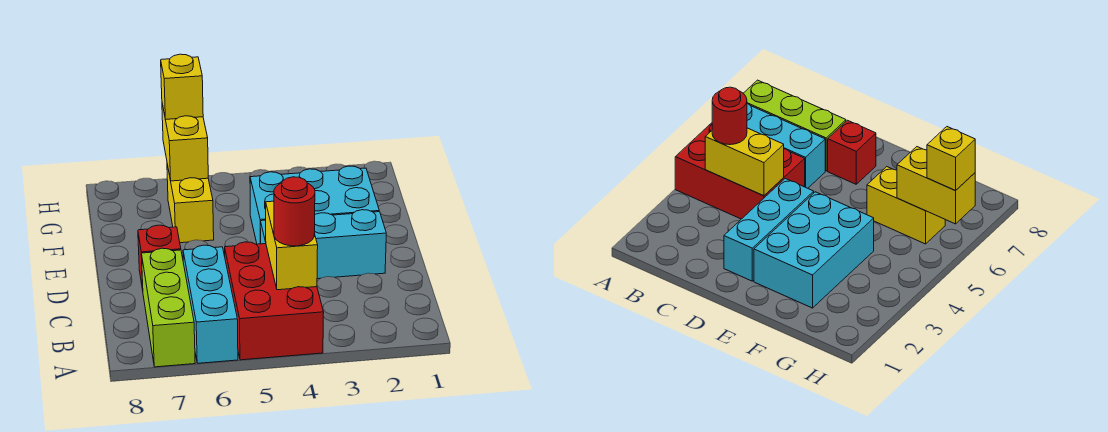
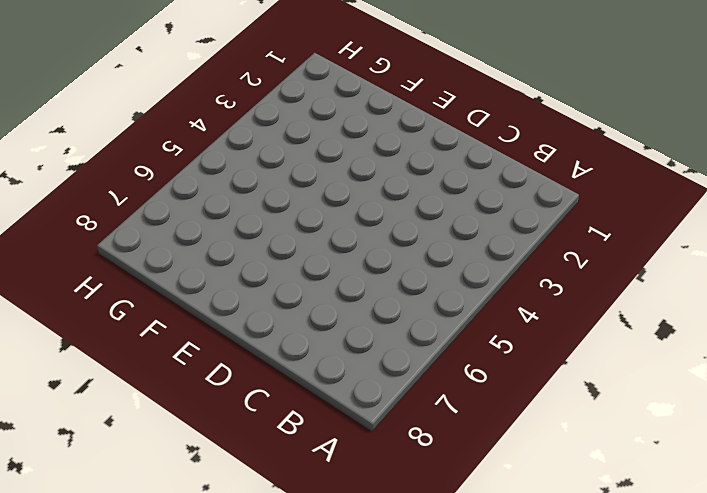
none -> red 2x3 brick [225,242,324,360]
none -> cyan 1x3 brick [183,245,238,363]

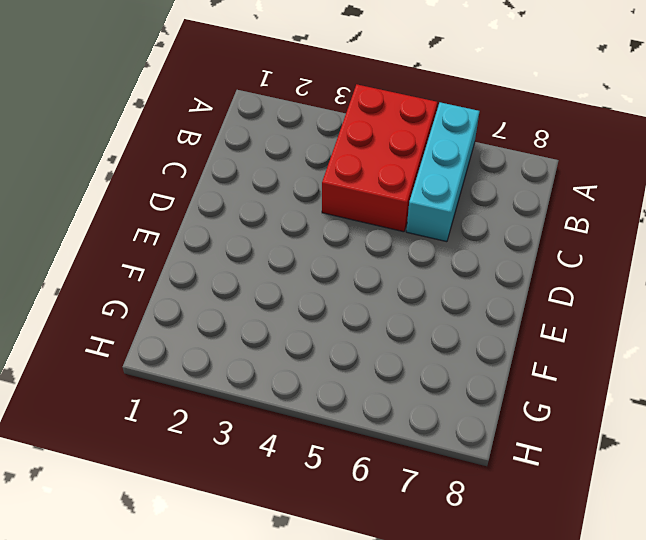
none -> lime 1x3 brick [141,248,195,367]
none -> cyan 1x3 brick [260,210,386,279]

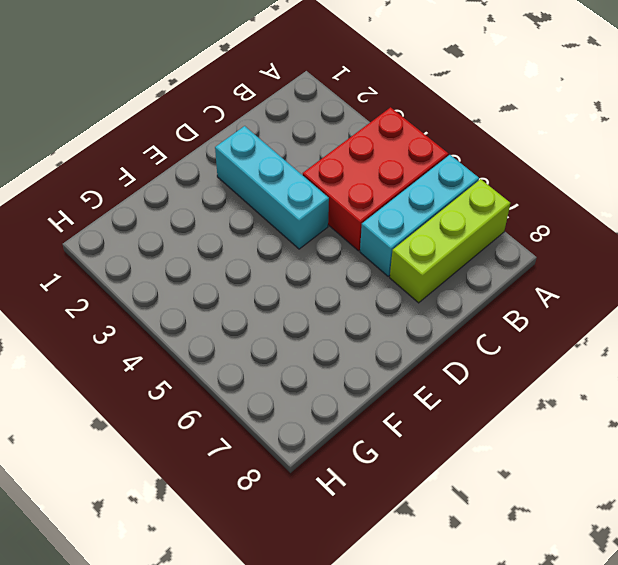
none -> red 1x1 brick [138,225,181,290]
none -> cyan 2x3 brick [250,166,379,244]

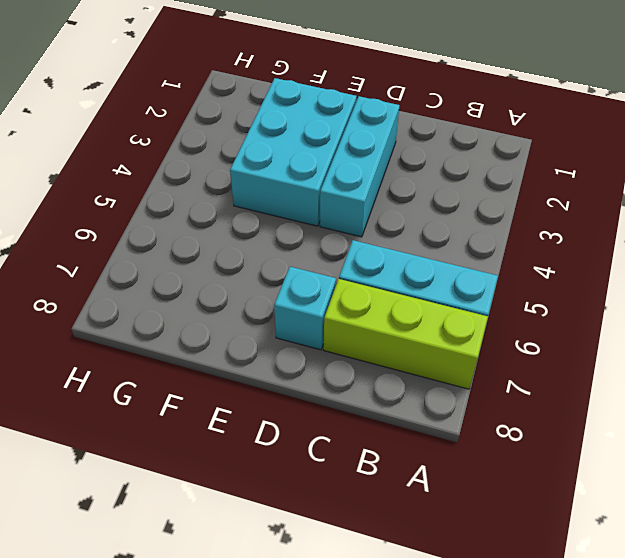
cyan 1x1 brick [274,267,336,350] -> red 1x1 brick [138,225,181,290]
none -> red 2x3 brick [225,242,324,360]
none -> yellow 1x2 brick [167,165,214,243]

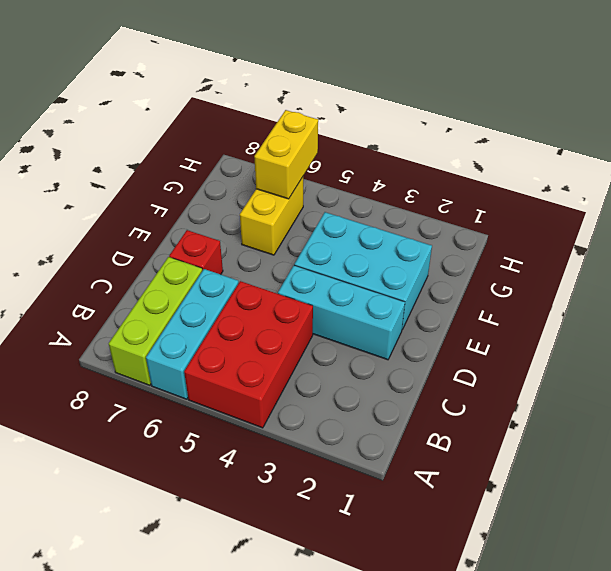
none -> yellow 1x2 brick [266,201,318,290]
none -> red 1x1 round brick [274,177,315,246]

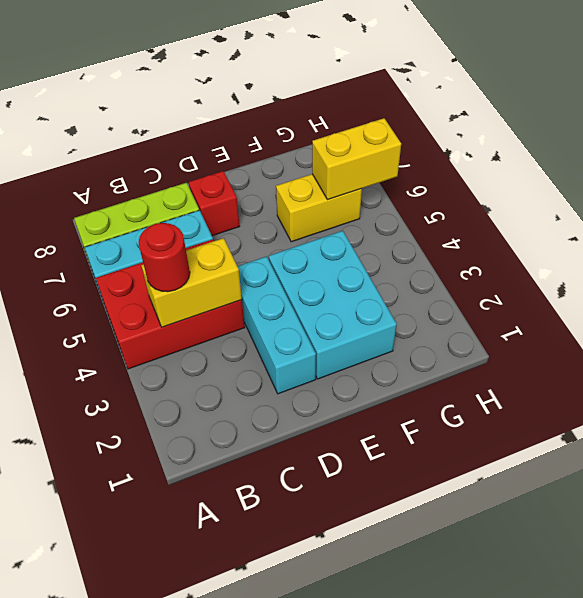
none -> yellow 1x1 brick [161,54,203,119]

